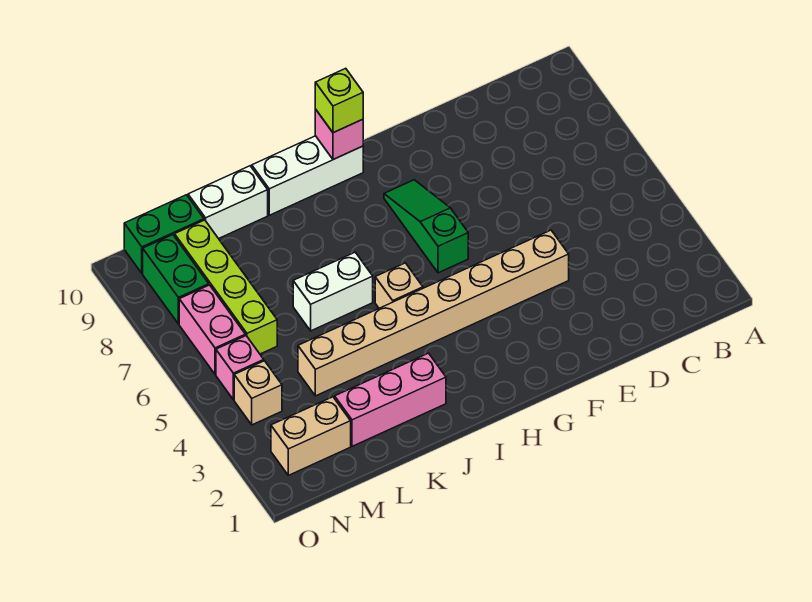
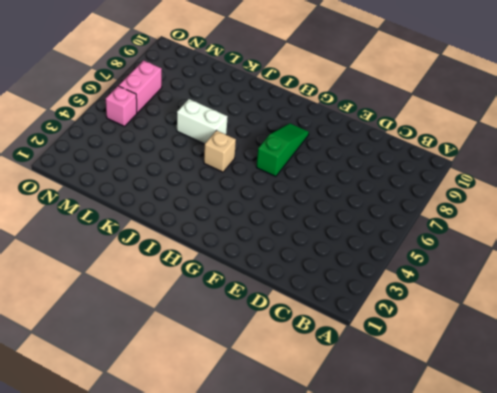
none -> tan 1x8 brick [298,230,569,396]
none -> white 1x3 brick [252,136,363,215]
none -> pink 1x3 brick [335,353,446,446]

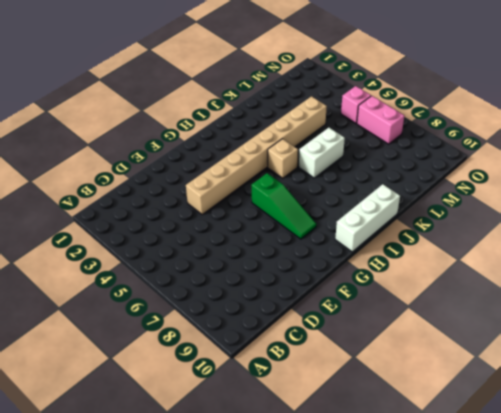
none -> pink 1x3 brick [335,353,446,446]
none -> white 1x2 brick [188,166,268,239]
none -> tan 1x2 brick [271,397,351,475]

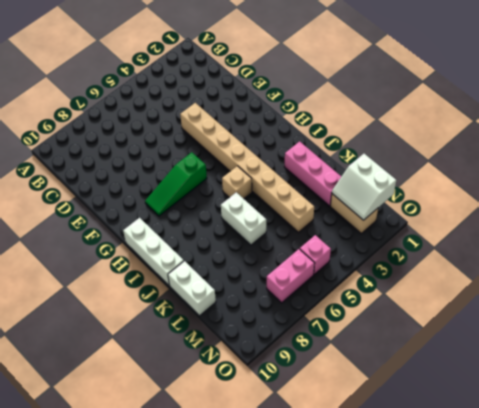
white 2x2 slope [332,154,396,220] -> none
none -> lime 1x4 brick [175,220,277,354]
none -> green 1x2 brick [124,195,204,273]
none -> tan 1x1 brick [234,361,282,425]

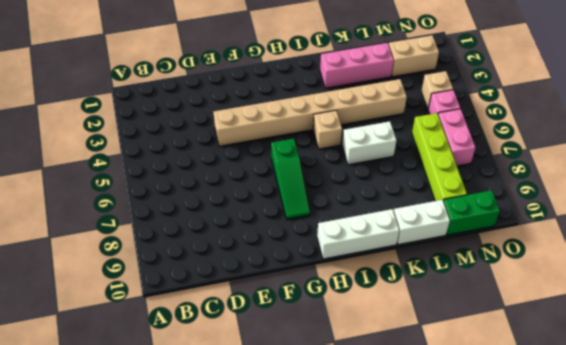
none -> green 1x2 brick [143,235,209,324]
none -> pink 1x1 brick [315,109,363,160]
none -> lime 1x1 brick [315,68,363,133]

